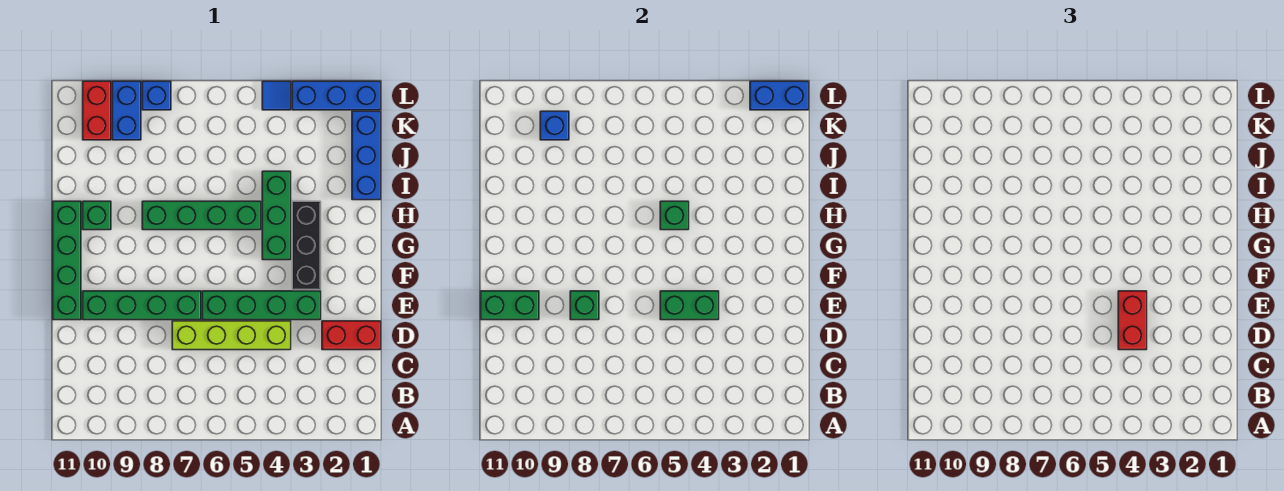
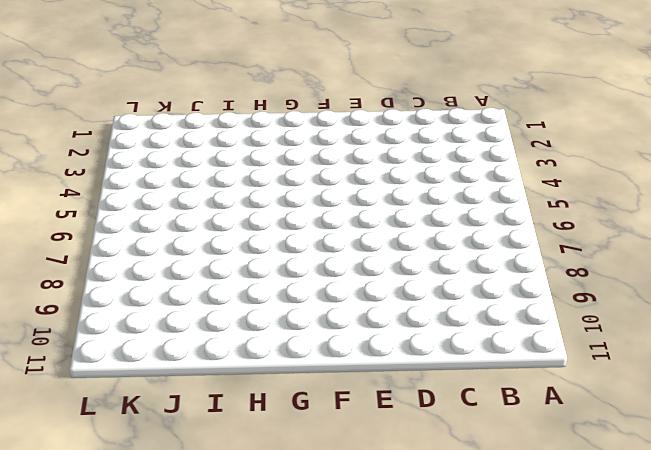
none -> red 1x2 brick [322,321,381,350]
none -> lime 1x4 brick [172,321,291,350]
none -> green 1x4 brick [202,291,321,320]

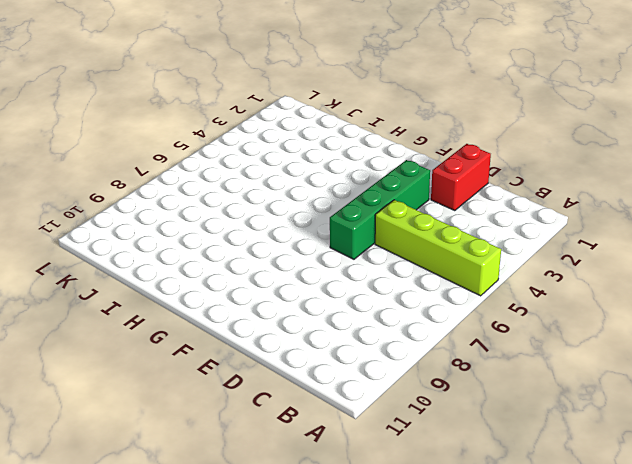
lime 1x4 brick [375,200,501,296] -> lime 1x4 brick turned to [172,321,291,350]
none -> green 1x4 brick [83,291,201,320]
none -> green 1x4 brick [53,201,81,320]
none -> black 1x3 brick [292,201,321,290]

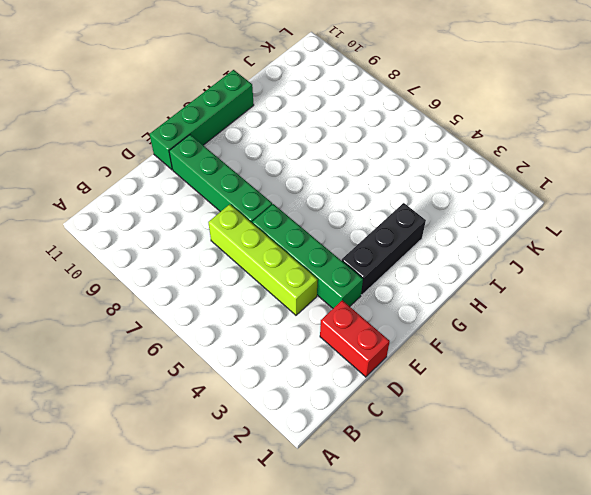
none -> green 1x3 brick [262,171,291,260]
none -> green 1x4 brick [142,201,261,230]
none -> green 1x1 brick [83,201,111,230]

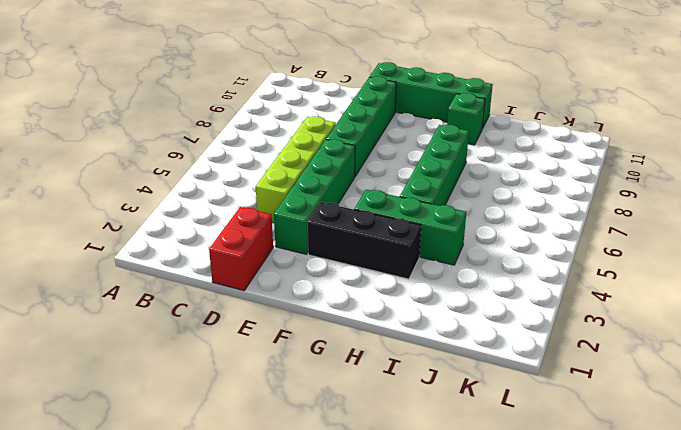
none -> blue 1x3 brick [352,111,381,200]
none -> blue 1x2 brick [112,81,141,140]
none -> red 1x2 brick [83,81,111,140]

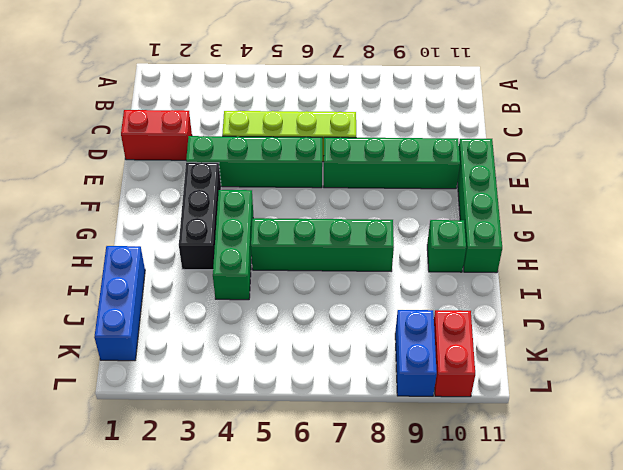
none -> blue 1x3 brick [292,81,381,110]
none -> blue 1x1 tile [262,81,291,110]
none -> blue 1x1 brick [142,81,171,110]

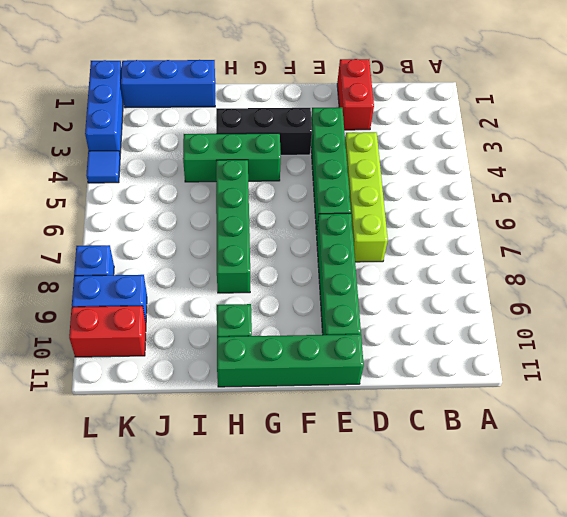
none -> green 1x2 brick [660,291,719,320]
none -> green 1x1 brick [570,291,599,320]
none -> green 1x2 brick [481,291,539,320]

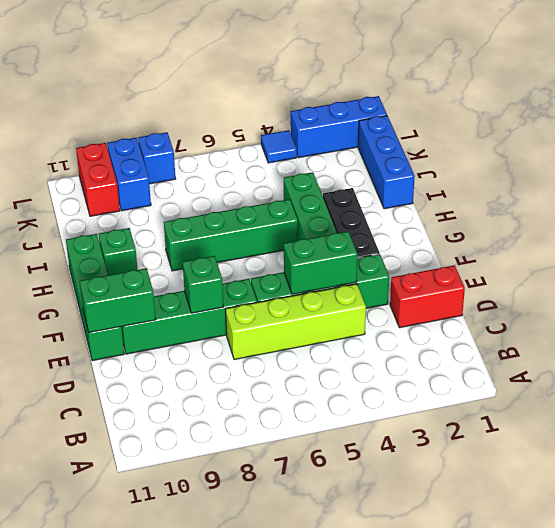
none -> green 1x1 brick [660,201,689,230]
none -> blue 1x1 brick [540,111,569,140]
none -> blue 1x2 brick [750,81,809,110]

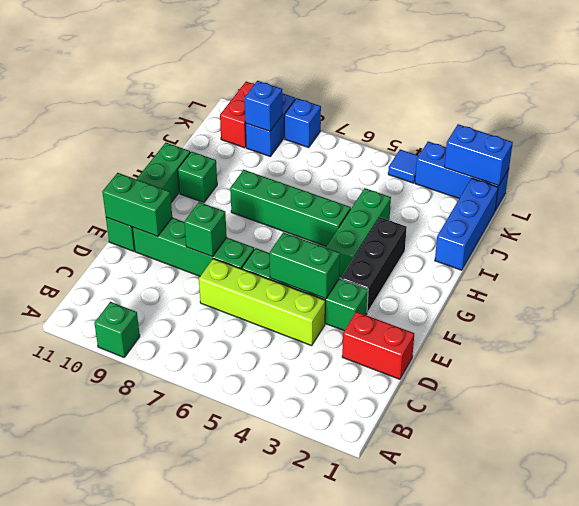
green 1x1 brick [94,302,140,357] -> green 1x1 brick moved to [660,201,689,230]
none -> red 1x2 brick [1118,291,1147,350]

